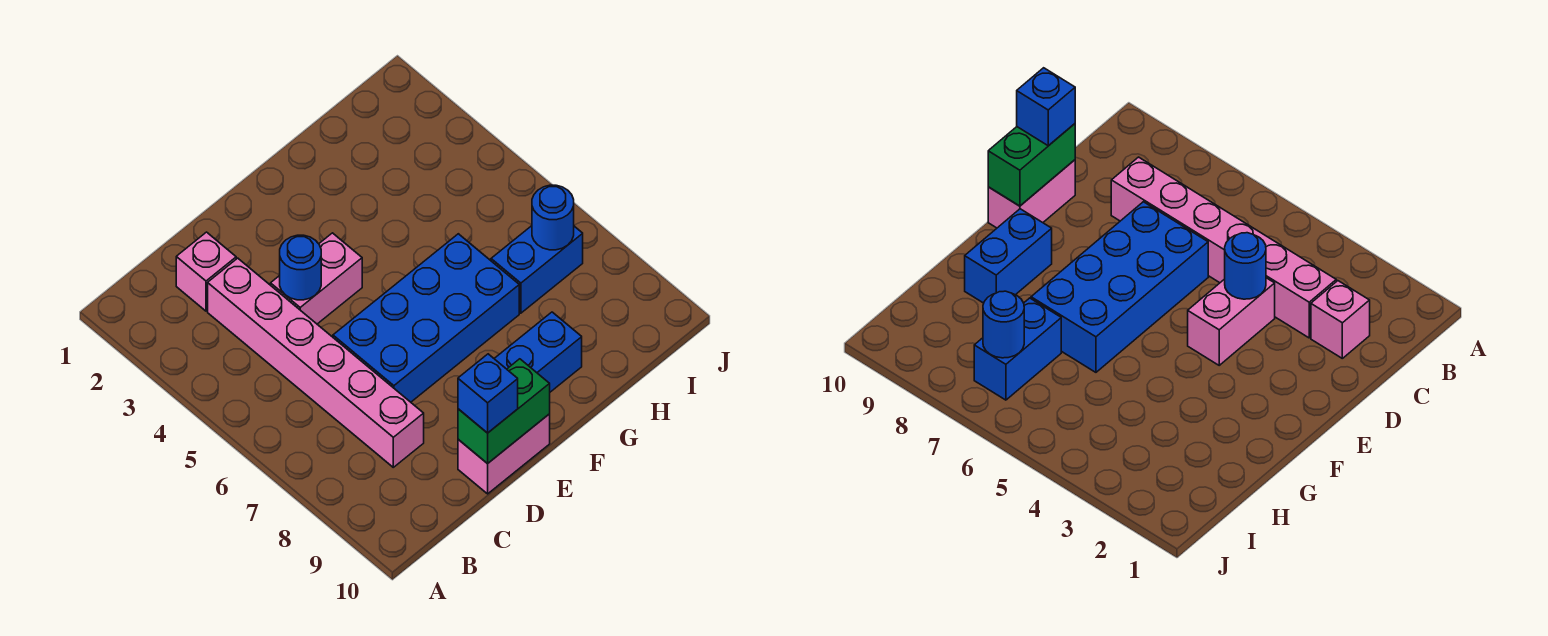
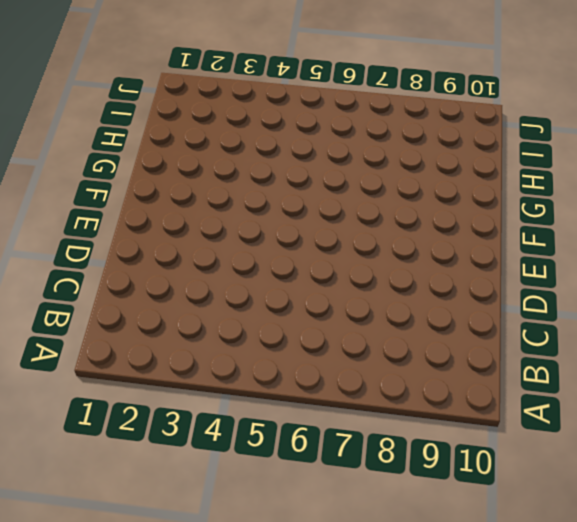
none -> pink 1x1 brick [176,232,236,311]
none -> pink 1x6 brick [208,258,424,467]

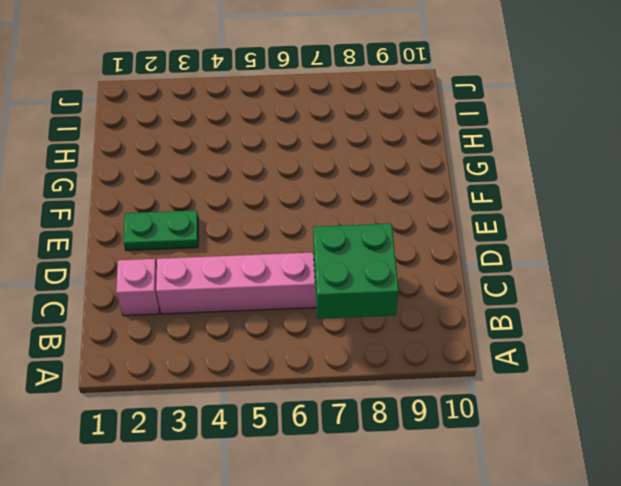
green 2x2 brick [313,224,399,319] -> none
green 1x2 plate [124,210,198,251] -> none
none -> pink 1x2 brick [270,233,362,324]
none -> blue 2x4 brick [333,234,519,402]

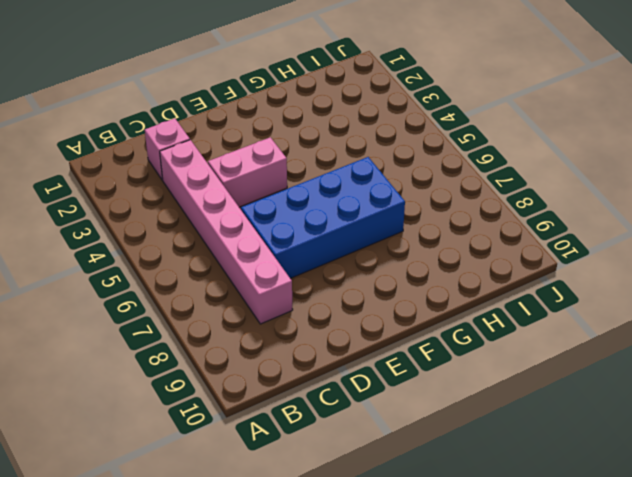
none -> pink 1x2 brick [458,414,550,494]
none -> blue 1x2 brick [494,312,582,392]

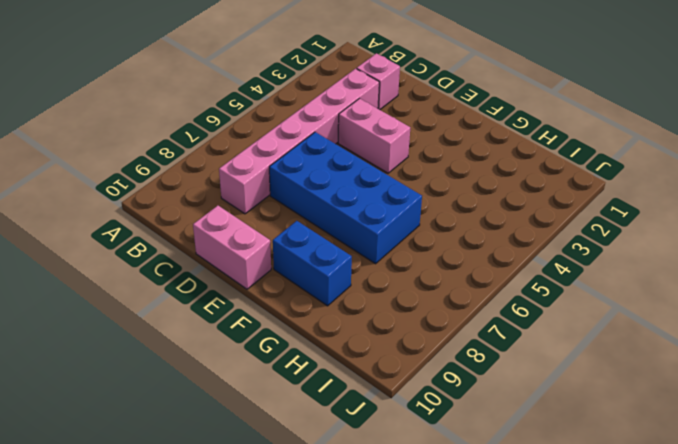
none -> blue 1x2 brick [491,226,583,313]
none -> blue 1x1 round brick [279,235,321,300]

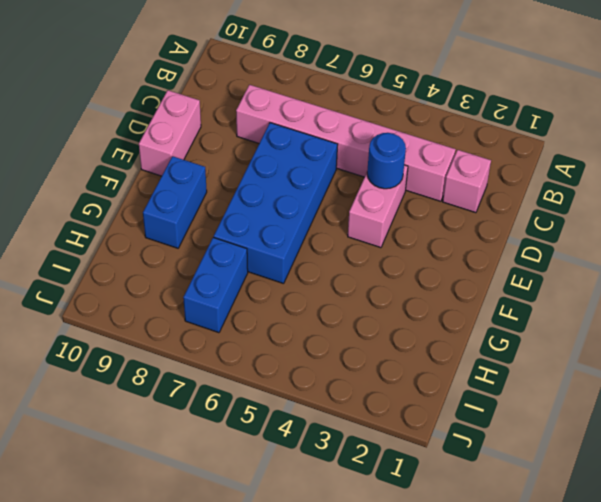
none -> green 1x2 brick [458,359,550,464]
none -> blue 1x1 round brick [532,185,574,250]

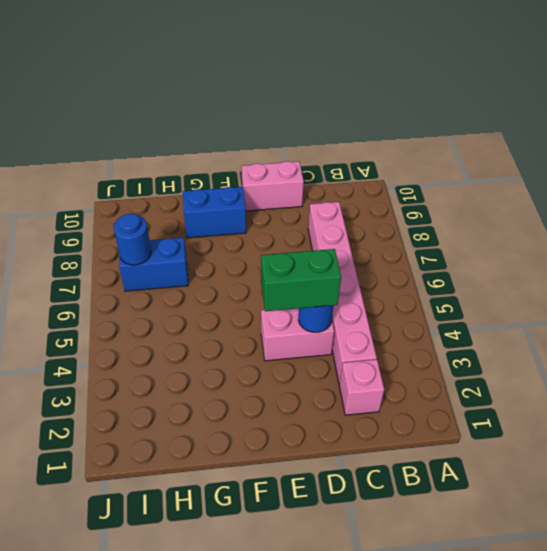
green 1x2 brick [261,249,341,311] -> green 1x2 brick moved to [458,359,550,464]
none -> blue 2x4 brick [333,234,519,402]
none -> blue 1x1 brick [458,354,518,433]

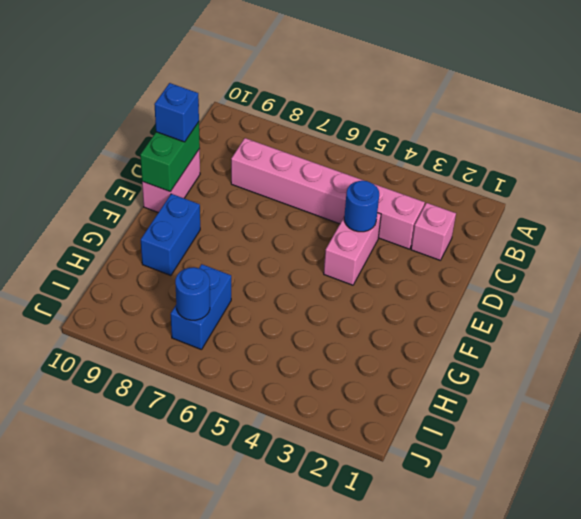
none -> blue 2x4 brick [333,234,519,402]

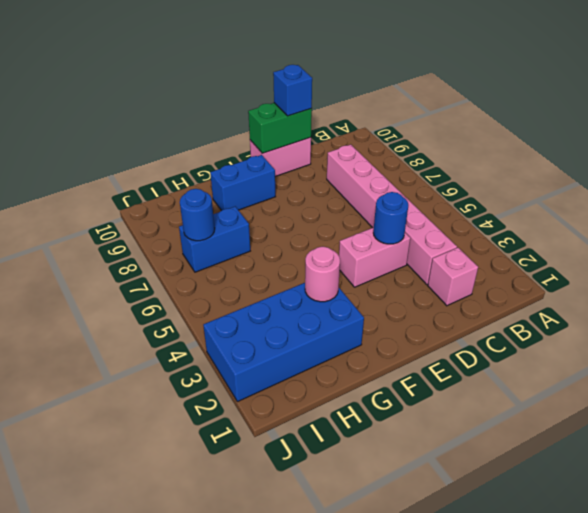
blue 2x4 brick [203,283,364,402] -> blue 2x4 brick moved to [333,234,519,402]
pink 1x1 round brick [305,247,340,302] -> none

